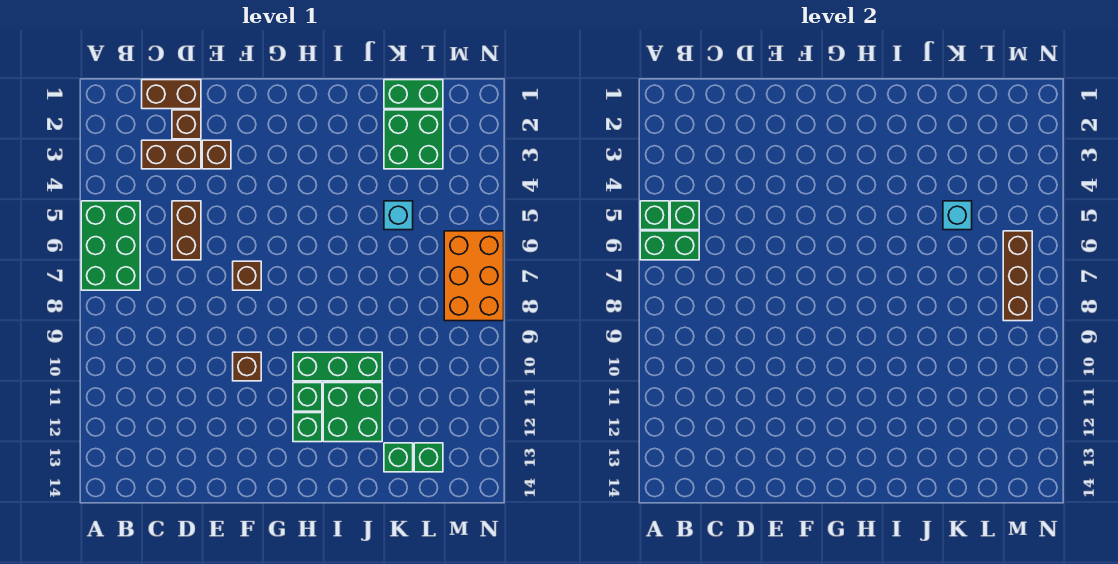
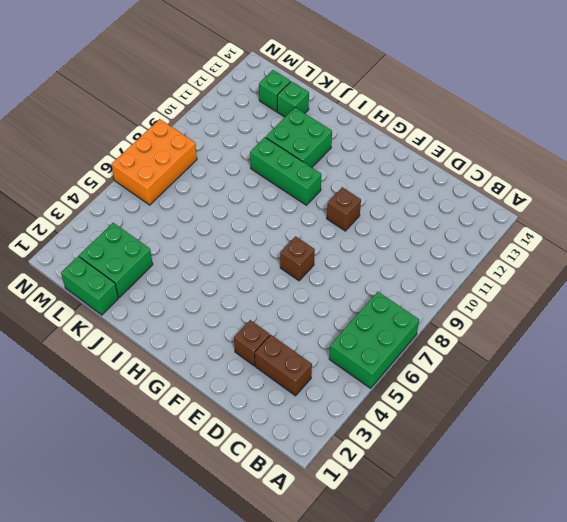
none -> brown 1x2 brick [142,80,201,109]
none -> brown 1x1 brick [172,110,201,139]
none -> brown 1x2 brick [172,201,201,260]

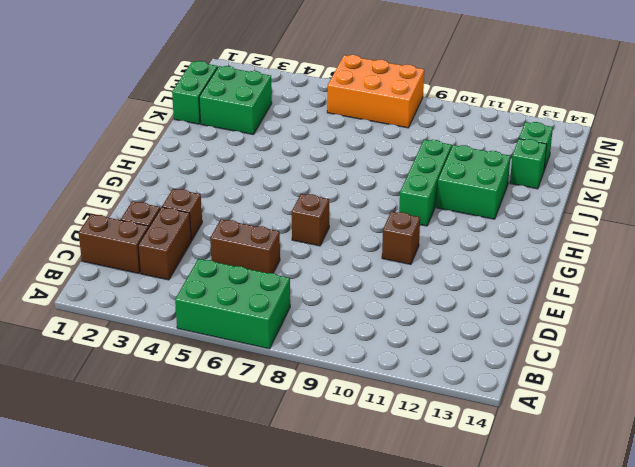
brown 1x2 brick [79,214,148,273] -> brown 1x2 brick turned to [142,80,201,109]
none -> green 1x1 brick [293,383,322,411]
none -> green 1x1 brick [293,413,322,442]
none -> cyan 1x1 brick [384,201,413,230]

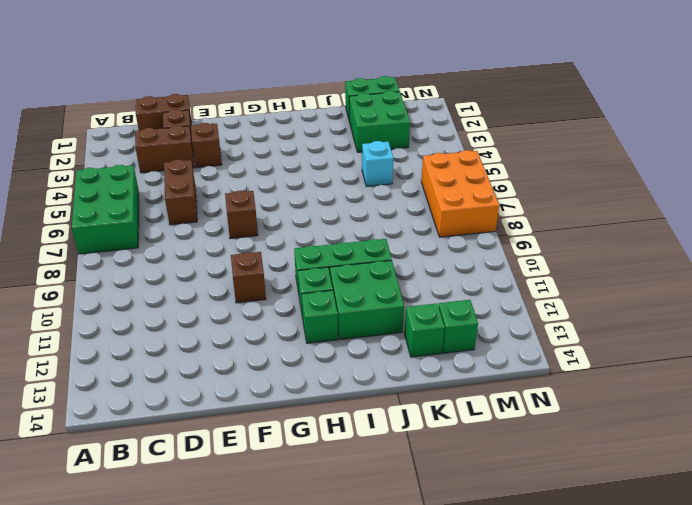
none -> green 1x1 brick [640,201,669,230]
none -> green 1x2 brick [640,231,699,260]
none -> green 1x1 brick [670,201,699,230]

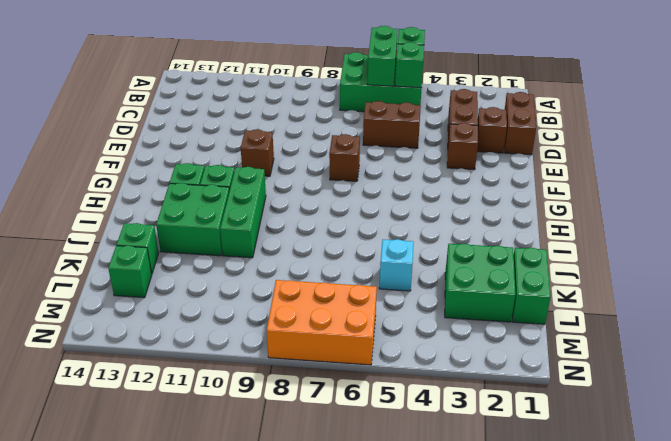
none -> cyan 1x1 brick [943,201,972,230]
none -> brown 1x3 brick [1003,231,1032,321]

